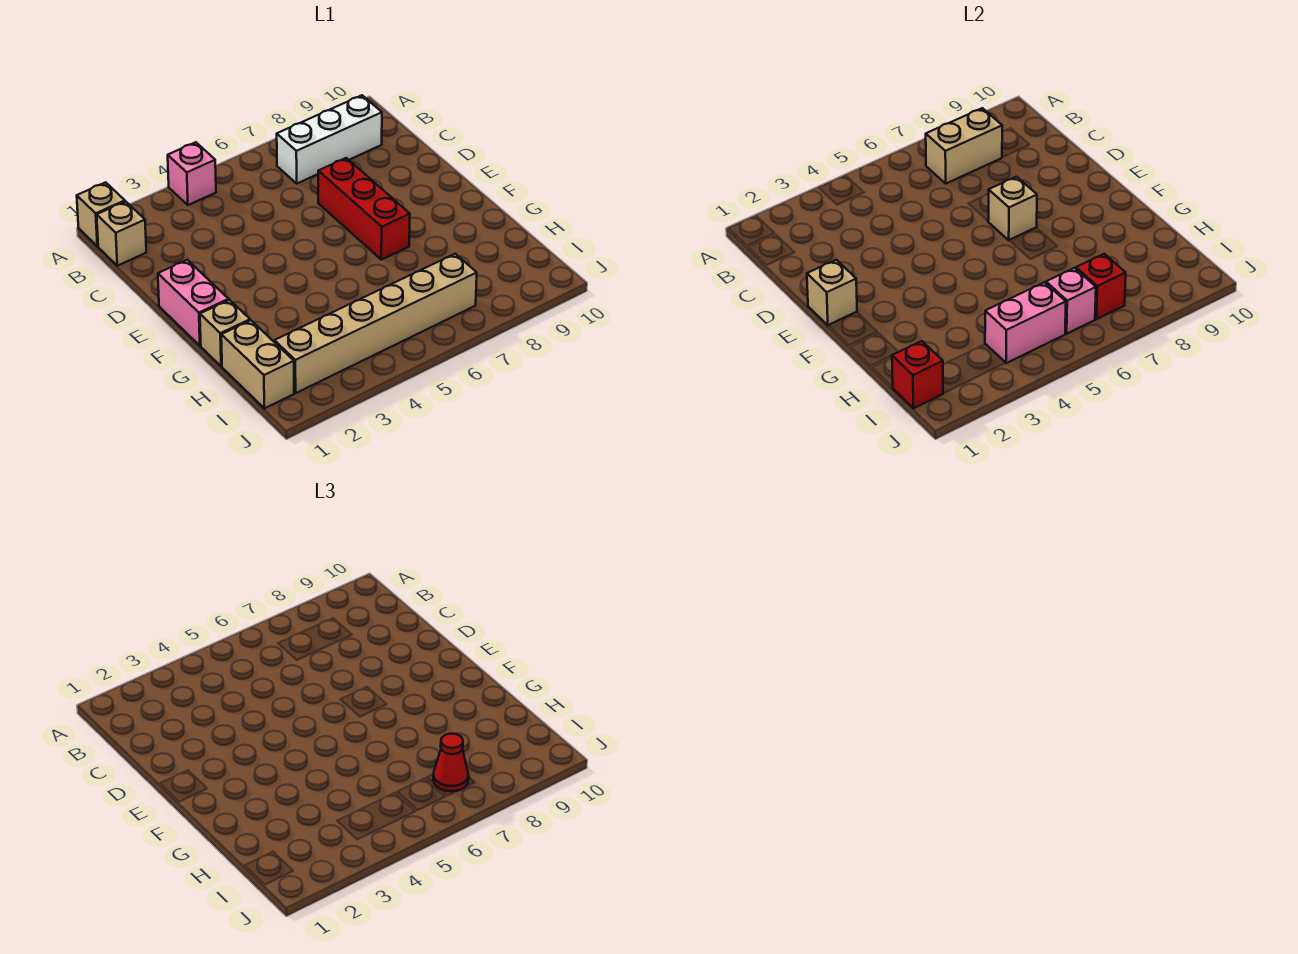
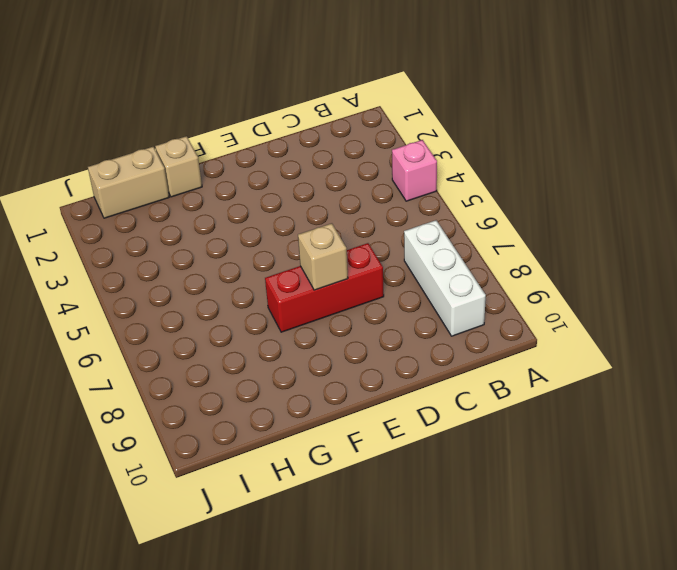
none -> tan 1x1 brick [77,182,125,246]
none -> tan 1x1 brick [97,201,146,266]
none -> pink 1x2 brick [158,260,229,346]

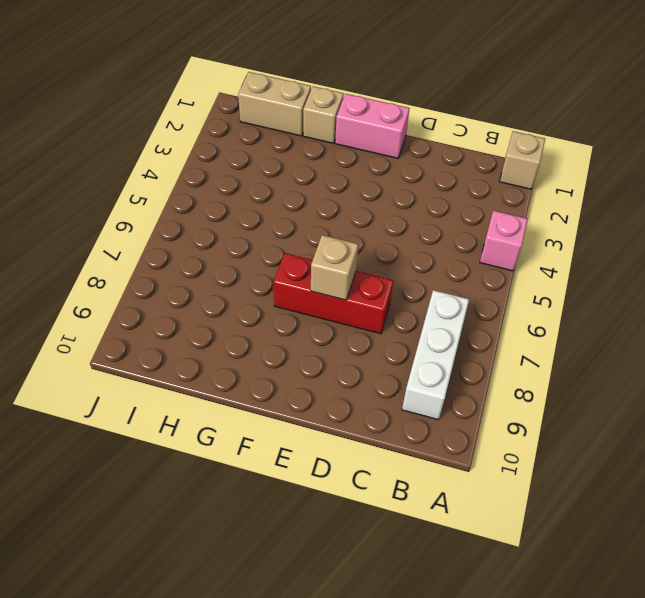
none -> tan 1x1 brick [97,201,146,266]
none -> tan 1x6 brick [274,254,477,393]
none -> tan 1x2 brick [926,108,1002,183]

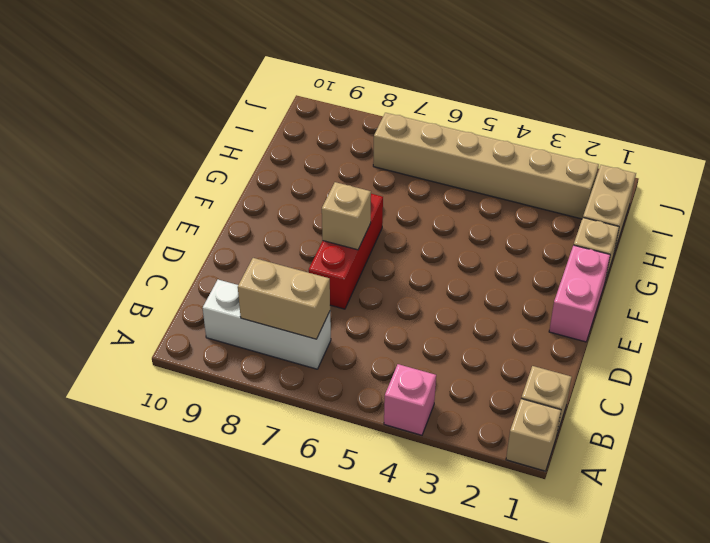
none -> tan 1x1 brick [807,260,857,325]
none -> red 1x1 brick [892,341,943,408]
none -> pink 1x2 brick [985,282,1066,363]

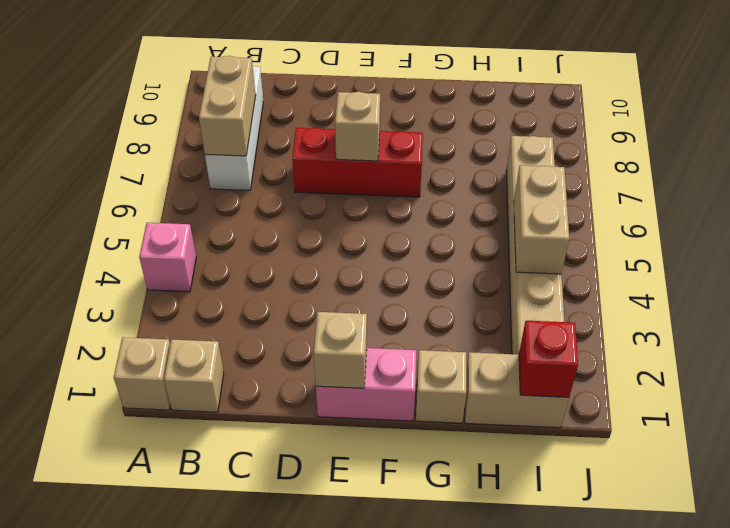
tan 1x2 brick [514,165,569,274] -> pink 1x2 brick [985,282,1066,363]
none -> pink 1x1 brick [1046,268,1096,334]
none -> red 1x1 brick [1076,254,1126,319]
none -> red 1x1 cone [433,734,469,791]

